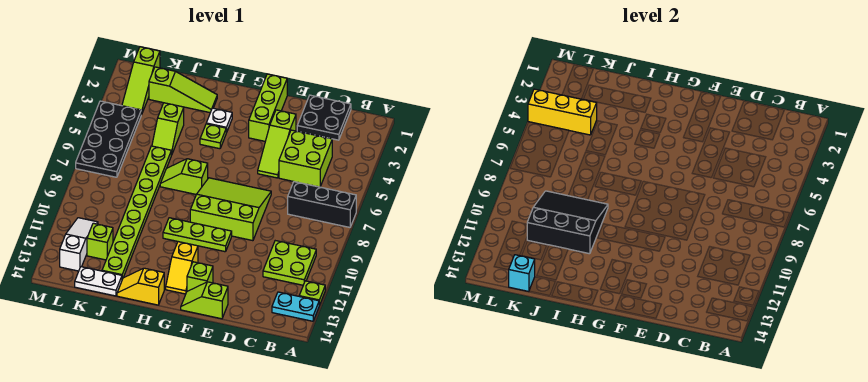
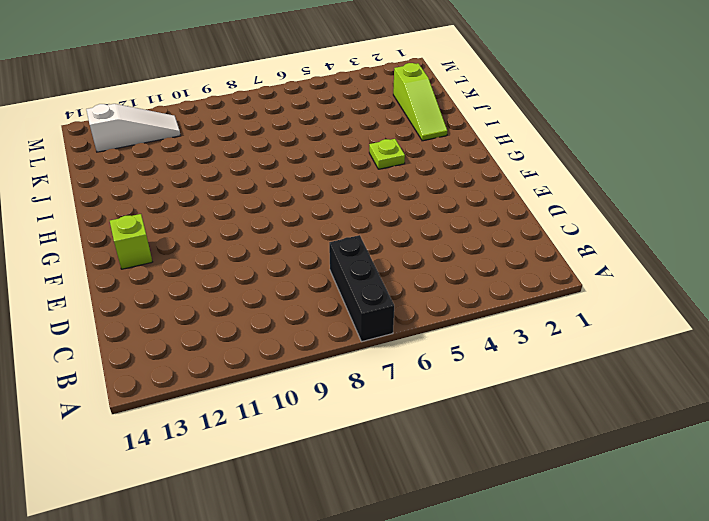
none -> lime 1x1 plate [299,281,325,305]
none -> cyan 1x2 plate [272,292,319,321]
none -> lime 2x2 plate [263,241,316,285]

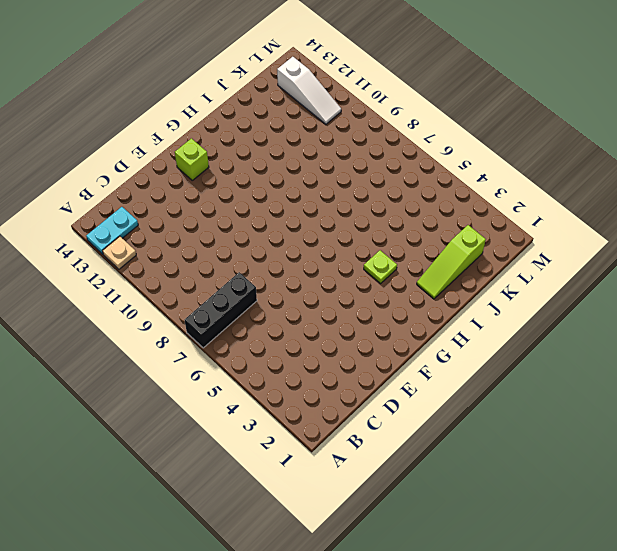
tan 1x1 plate [102,236,136,269] -> lime 1x1 plate [299,281,325,305]
none -> lime 2x2 plate [263,241,316,285]
none -> black 2x2 plate [297,95,351,140]
none -> lime 2x2 brick [279,130,332,187]

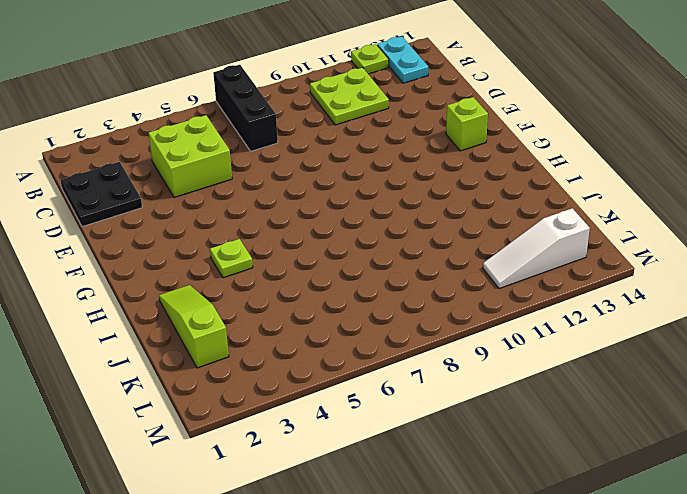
none -> lime 1x3 slope [258,110,296,178]
none -> lime 3x3 slope [190,178,271,241]
none -> lime 1x2 slope [181,282,228,319]

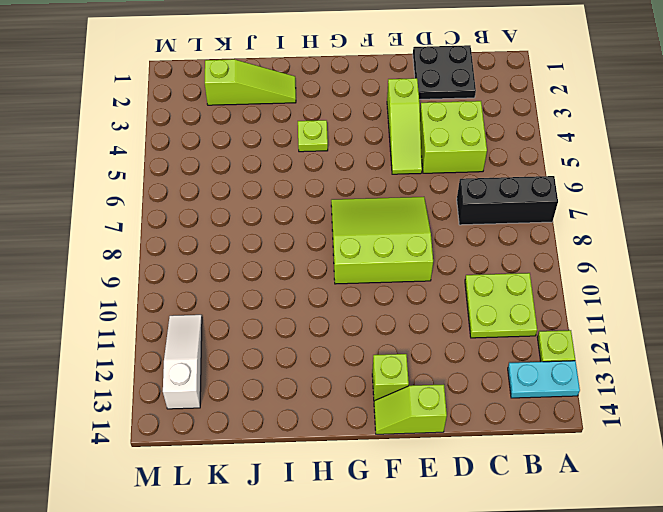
none -> lime 1x3 brick [249,74,287,141]
none -> lime 1x3 plate [163,218,232,252]
none -> yellow 1x2 slope [166,242,198,294]

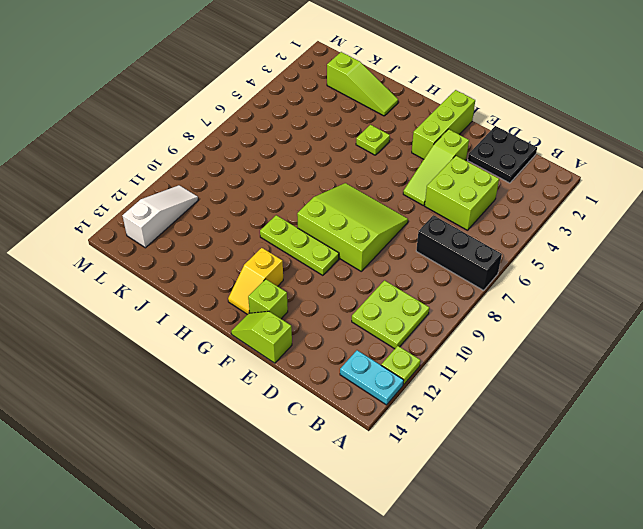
none -> white 1x1 plate [206,108,232,133]
none -> lime 1x2 slope [160,159,208,194]
none -> yellow 1x2 slope [117,268,164,305]

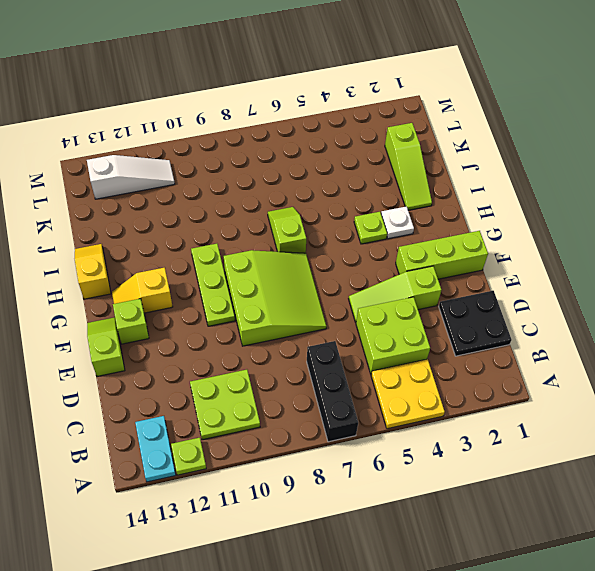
yellow 2x2 plate [371,359,445,429] -> none
none -> lime 1x2 slope [152,103,184,155]
none -> lime 1x8 plate [102,146,171,279]
none -> white 1x2 plate [75,267,122,296]

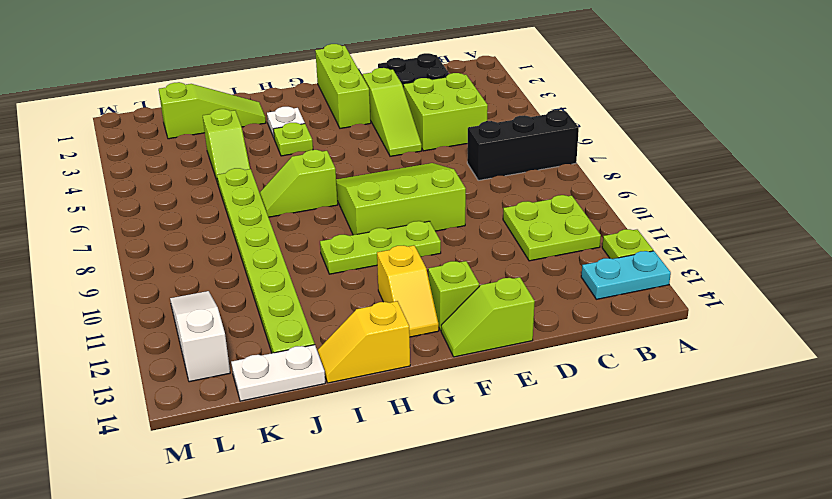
none -> lime 1x1 brick [87,223,113,260]
none -> lime 1x3 slope [122,47,160,115]
none -> black 2x4 plate [76,101,141,177]

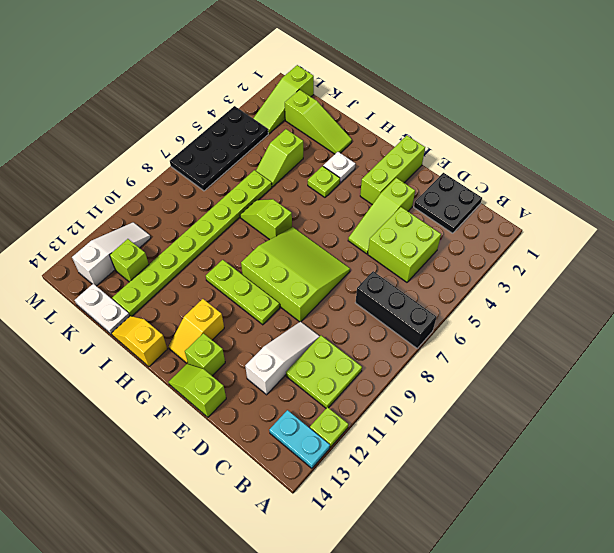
white 1x3 slope [245,321,320,395] -> none
none -> black 3x3 slope [527,191,608,254]
none -> yellow 1x3 brick [528,89,597,135]
none -> cyan 1x1 brick [509,255,535,291]

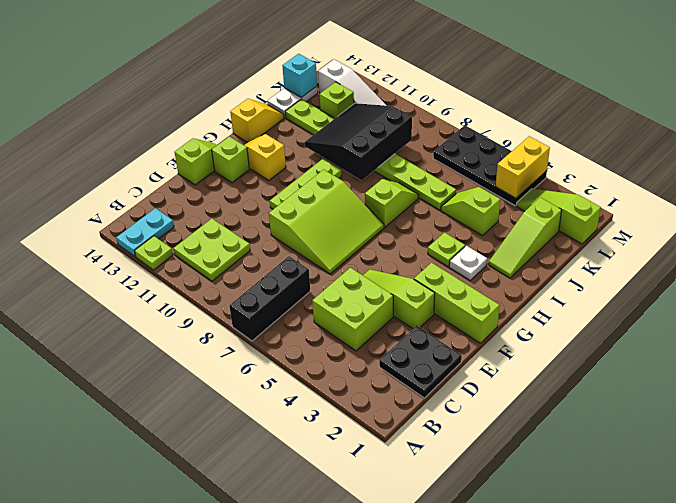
black 3x3 slope [304,103,412,180] -> black 3x3 slope turned to [527,191,608,254]
yellow 1x2 brick [496,136,550,198] -> yellow 1x3 brick [528,89,597,135]

